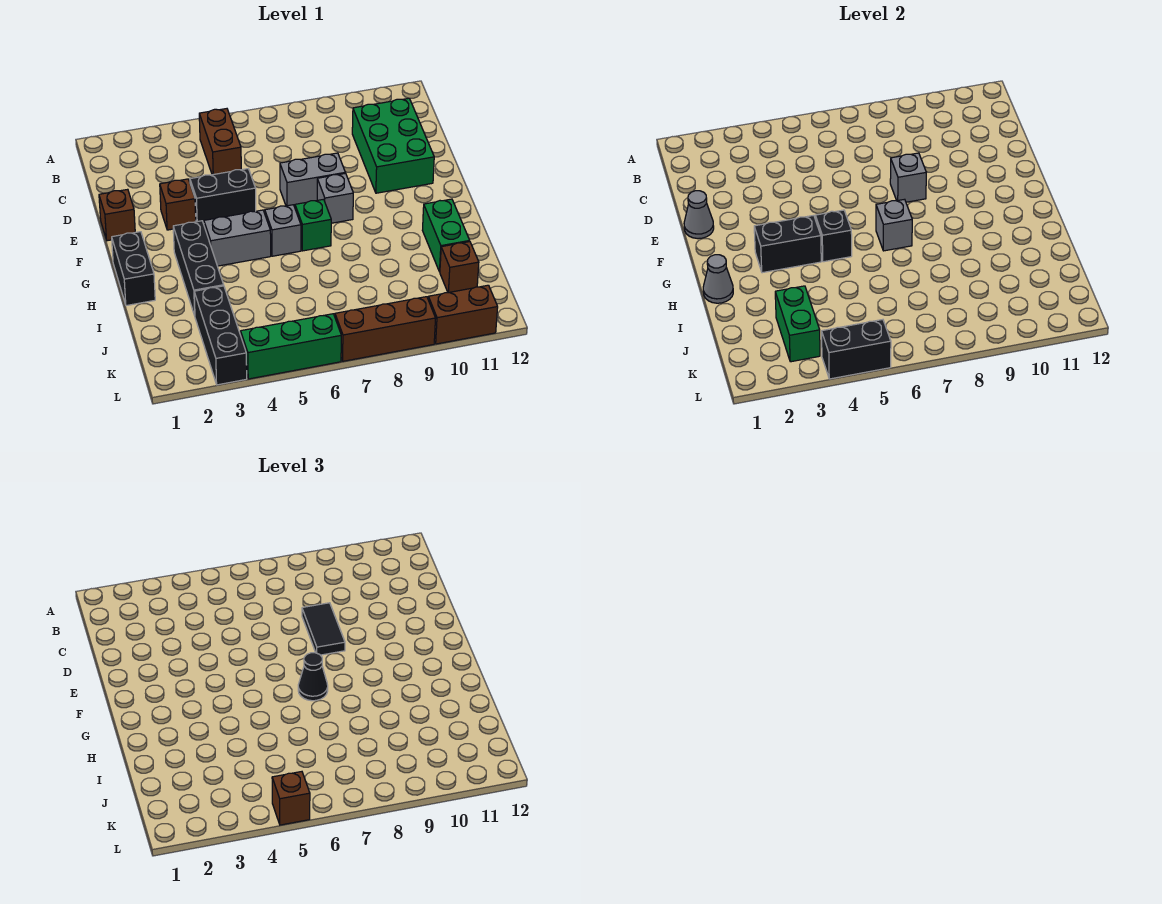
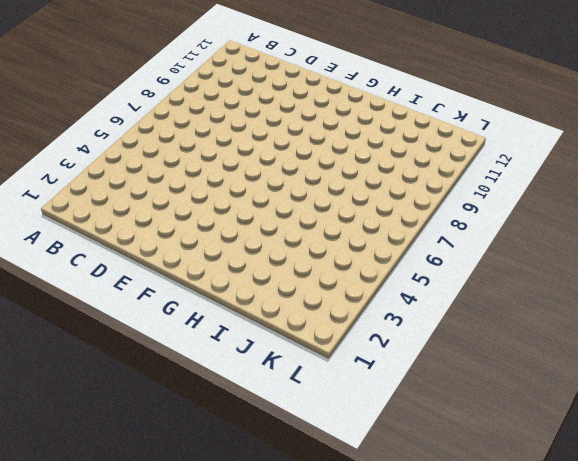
none -> brown 1x2 brick [199,109,241,175]
none -> green 2x3 brick [352,98,434,193]
none -> brown 1x1 brick [99,189,135,241]

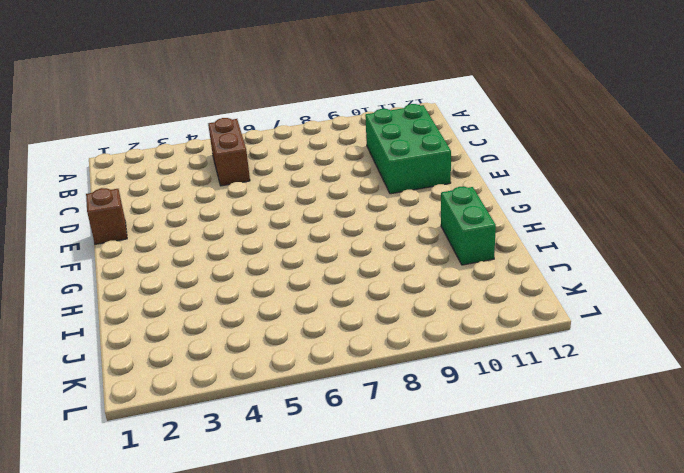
none -> brown 1x1 brick [160,179,196,230]
none -> black 1x2 brick [190,169,256,224]
none -> grey 1x2 brick [280,153,345,207]

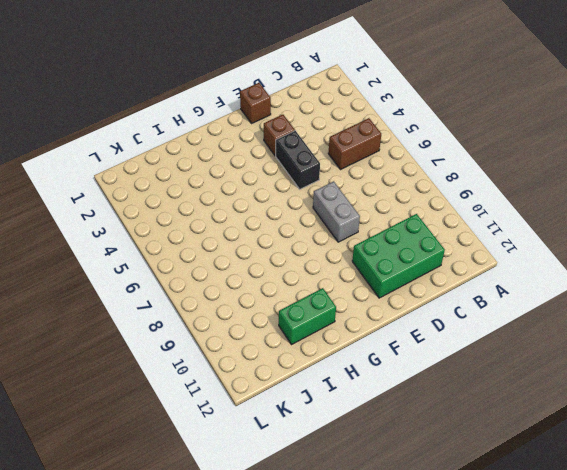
none -> grey 1x1 brick [317,173,353,223]
none -> black 1x2 brick [112,232,155,306]
none -> black 1x3 brick [173,221,224,315]

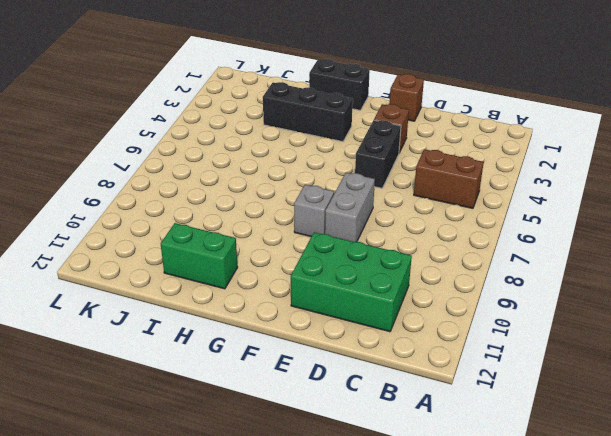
none -> grey 1x2 brick [204,210,271,266]
none -> grey 1x1 brick [265,205,301,256]
none -> green 1x1 brick [295,199,331,251]

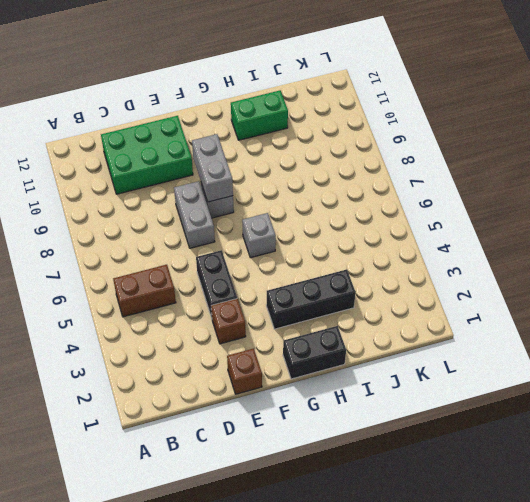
grey 1x2 brick [192,134,233,202] -> grey 1x2 brick moved to [204,210,271,266]
none -> green 1x1 brick [295,199,331,251]
none -> black 1x3 brick [194,286,247,385]
none -> brown 1x1 brick [440,242,479,293]

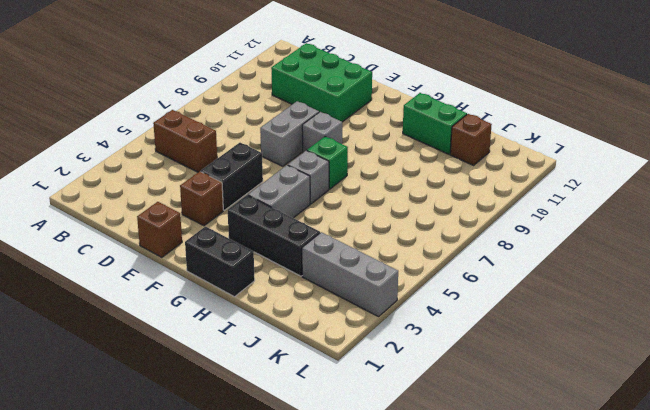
grey 1x3 brick [302,232,398,317] -> black 1x3 brick [194,286,247,385]
none -> green 1x3 brick [241,314,341,379]
none -> brown 1x3 brick [335,297,436,361]
none -> brown 1x2 brick [428,285,498,344]

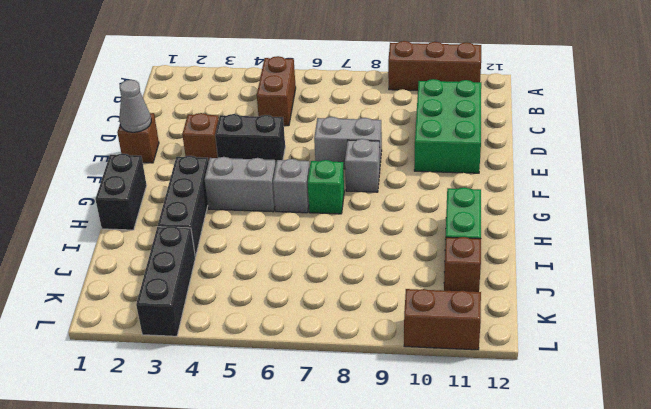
brown 1x3 brick [388,41,481,90] -> brown 1x3 brick moved to [335,297,436,361]
none -> green 1x3 brick [241,314,341,379]
none -> grey 1x1 brick [890,153,926,202]
none -> black 1x2 brick [754,215,821,273]

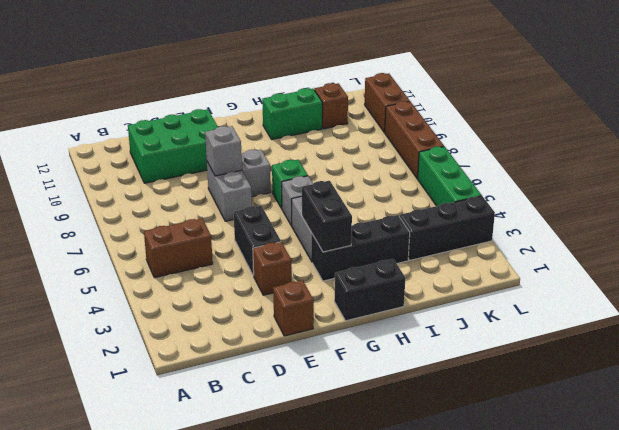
none -> grey 1x1 cone [684,191,714,239]
none -> black 1x1 brick [815,210,852,262]
none -> grey 1x1 brick [876,199,912,251]

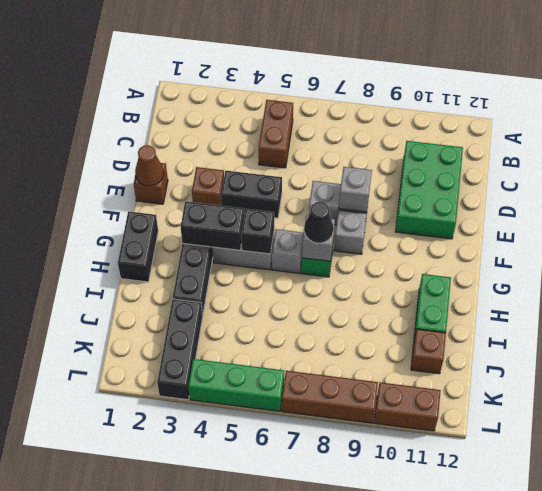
brown 1x1 cone [135,145,164,186] -> grey 1x1 cone [684,191,714,239]
none -> grey 1x1 cone [703,255,733,303]
none -> green 1x2 brick [775,286,820,362]
none -> black 1x2 brick [822,320,891,379]

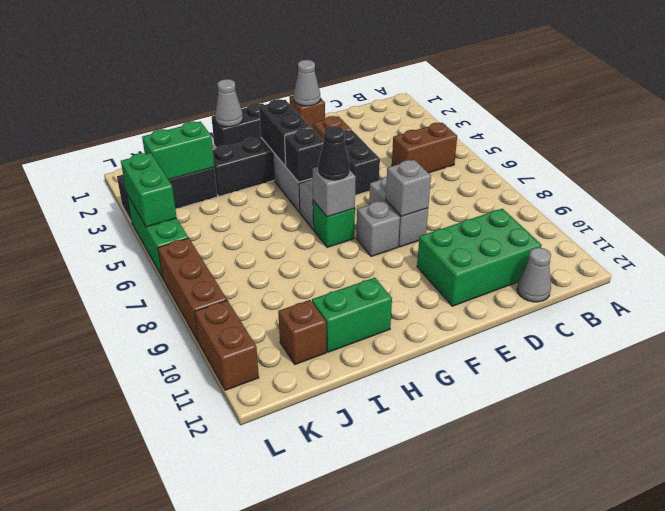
grey 1x1 cone [517,248,551,302] -> none
green 1x2 brick [121,153,177,227] -> black 1x2 brick [822,320,891,379]
none -> black 1x2 tile [302,603,345,655]
none -> brown 1x1 brick [272,772,310,825]

